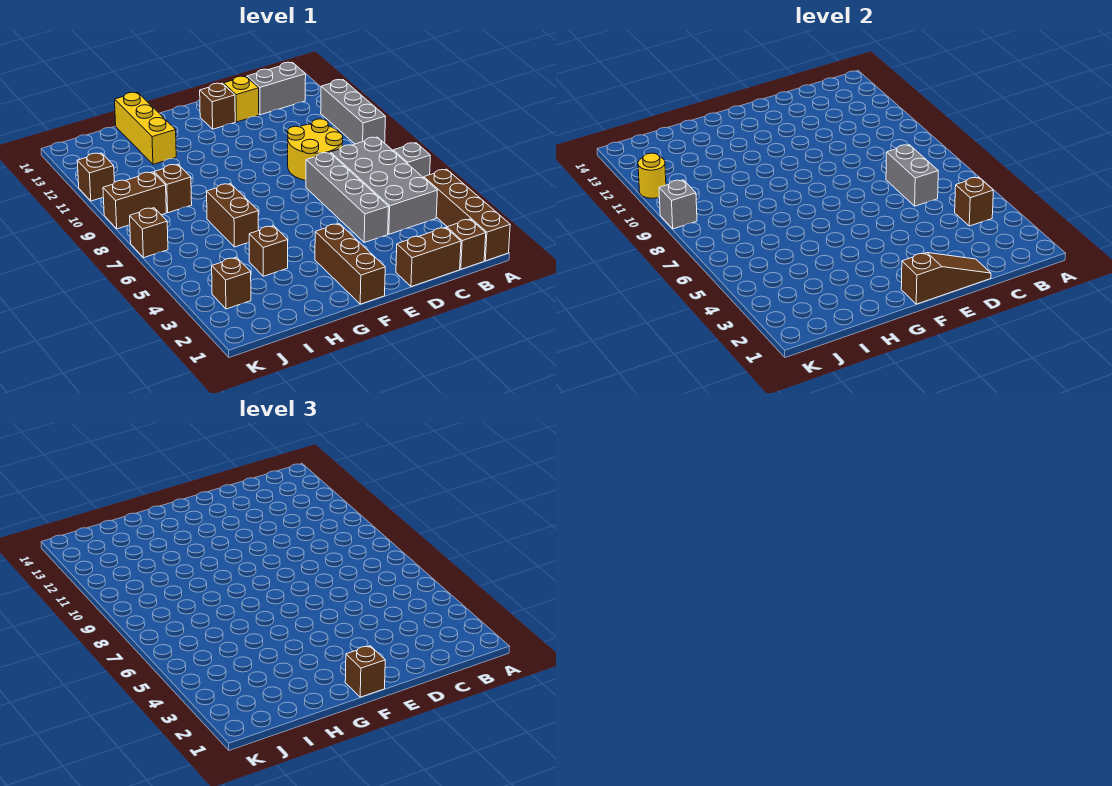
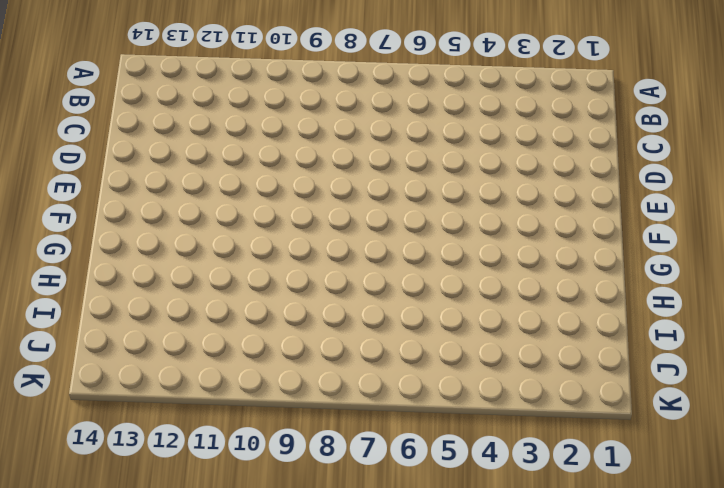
none -> brown 1x4 brick [424,169,510,261]
none -> grey 1x1 brick [393,143,430,178]
none -> grey 1x3 brick [321,80,385,144]

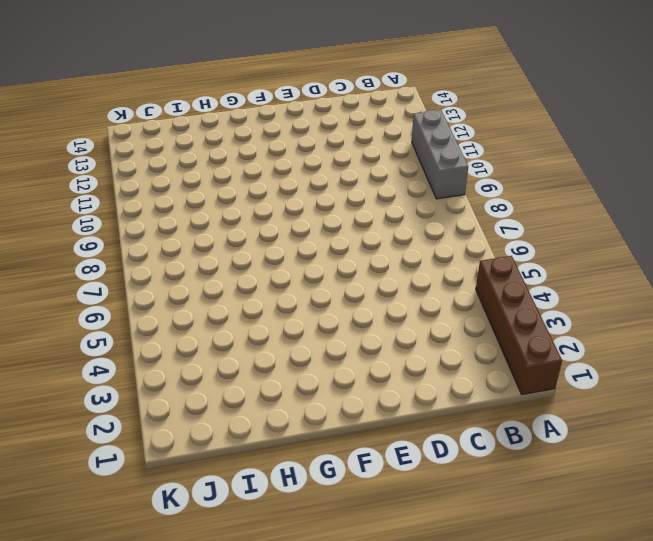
none -> grey 1x1 brick [393,143,430,178]
none -> brown 1x1 brick [447,219,486,269]
none -> grey 2x4 brick [330,137,437,234]

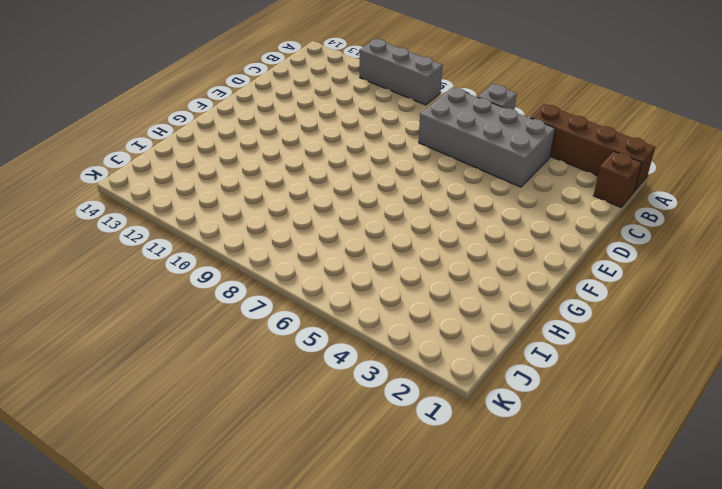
none -> grey 1x2 brick [247,62,306,115]
none -> brown 1x2 brick [396,227,461,287]
none -> yellow 2x2 round brick [288,119,343,180]

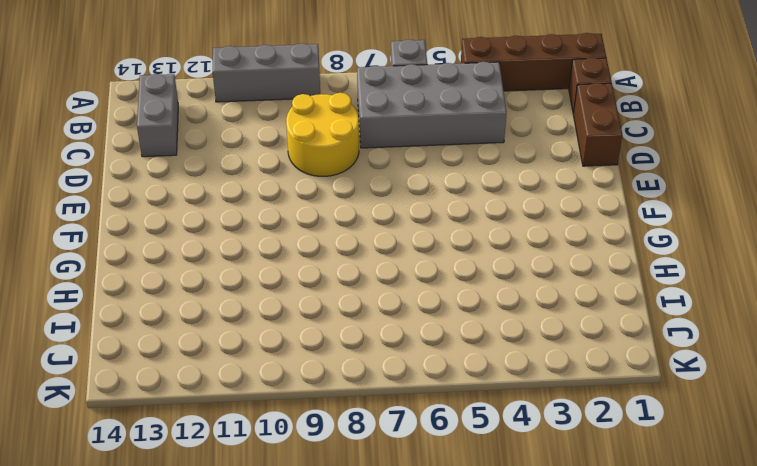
none -> grey 1x4 brick [306,152,389,242]
none -> yellow 1x1 brick [224,76,259,122]
none -> brown 1x1 brick [200,83,235,129]

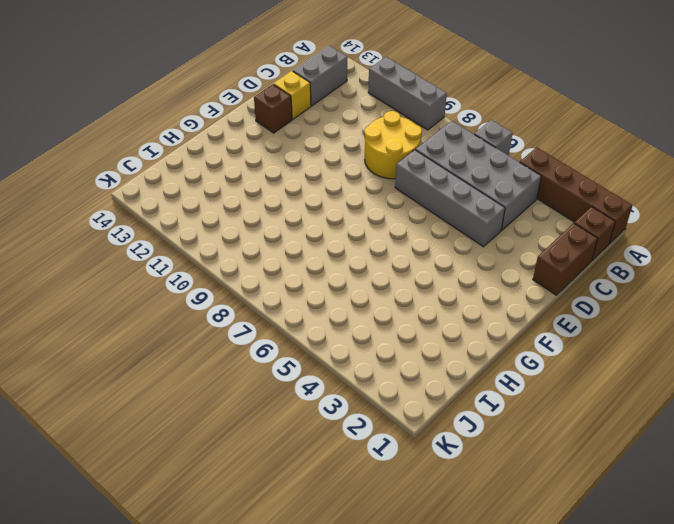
none -> brown 1x3 brick [315,224,385,304]
none -> brown 1x1 brick [249,226,288,276]
none -> brown 1x2 brick [207,183,259,247]

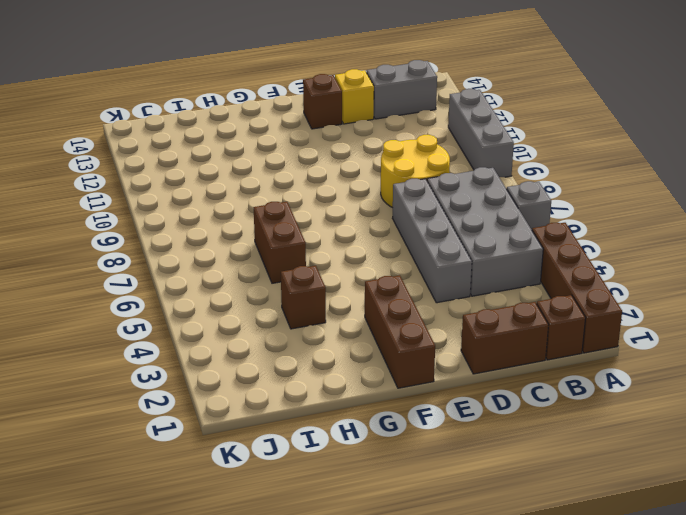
none -> yellow 1x3 brick [115,92,176,164]
none -> brown 1x1 brick [154,164,192,213]
none -> brown 1x1 brick [212,257,251,309]

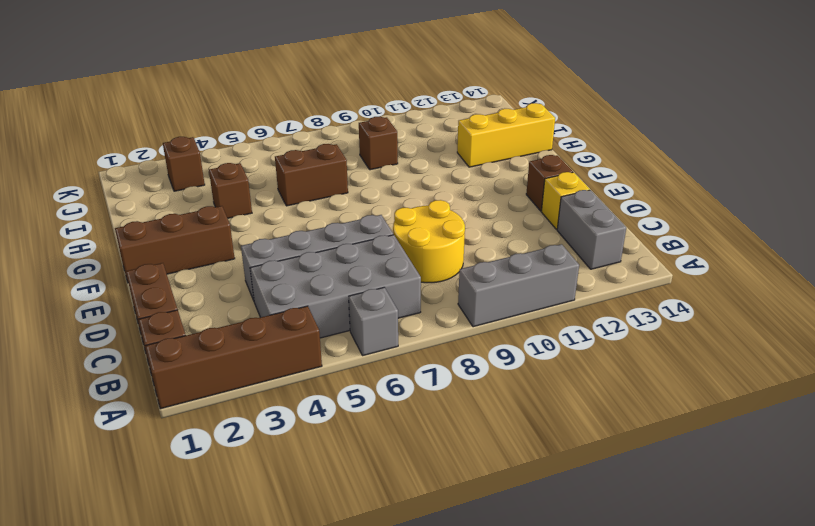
none -> brown 1x2 brick [103,172,166,229]
none -> brown 1x1 brick [130,208,168,258]
none -> brown 1x1 brick [77,153,114,201]

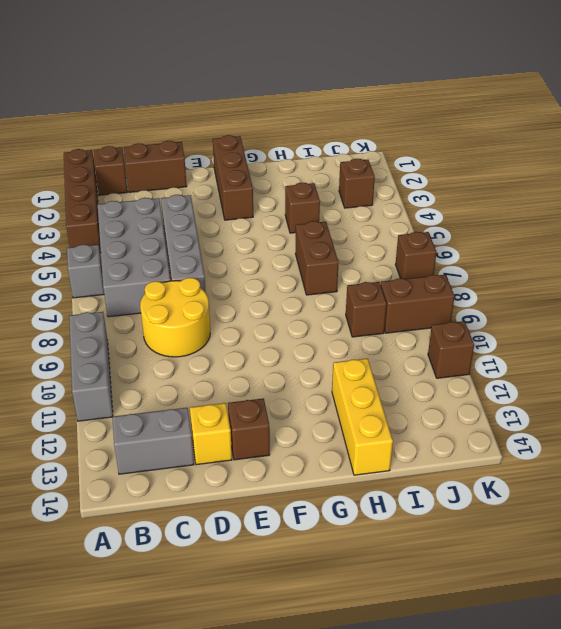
none -> brown 1x1 brick [955,177,993,226]
none -> grey 1x2 brick [886,145,938,206]
none -> brown 1x3 slope [901,253,991,304]

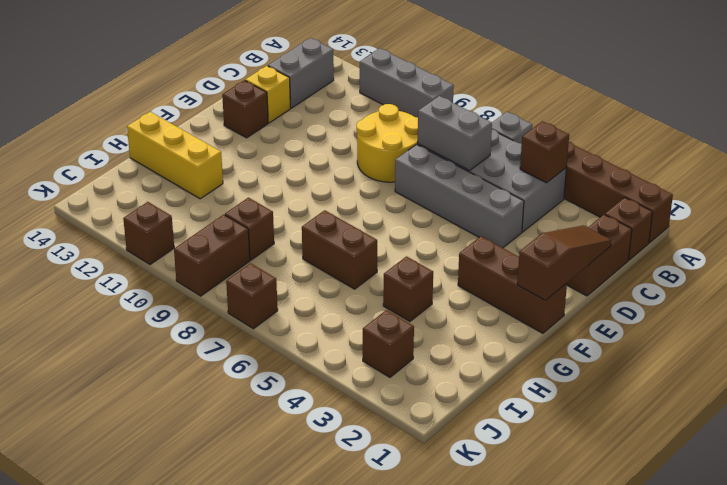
none -> grey 1x1 brick [659,180,697,229]
none -> yellow 1x1 round brick [638,153,666,198]
none -> brown 1x1 brick [345,646,385,697]

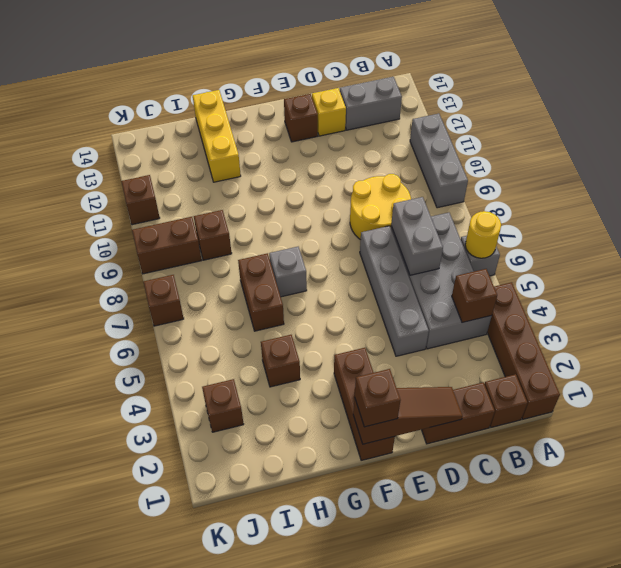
yellow 1x1 round brick [465,211,501,258] -> yellow 1x1 round brick moved to [638,153,666,198]
grey 1x1 brick [269,247,307,297] -> grey 1x1 brick moved to [659,180,697,229]

